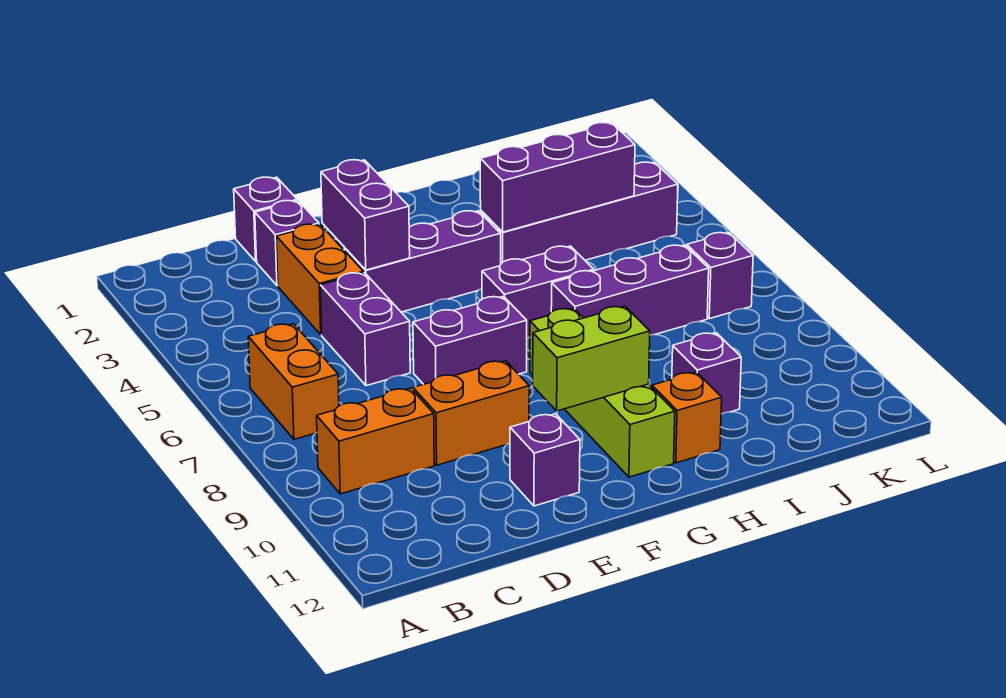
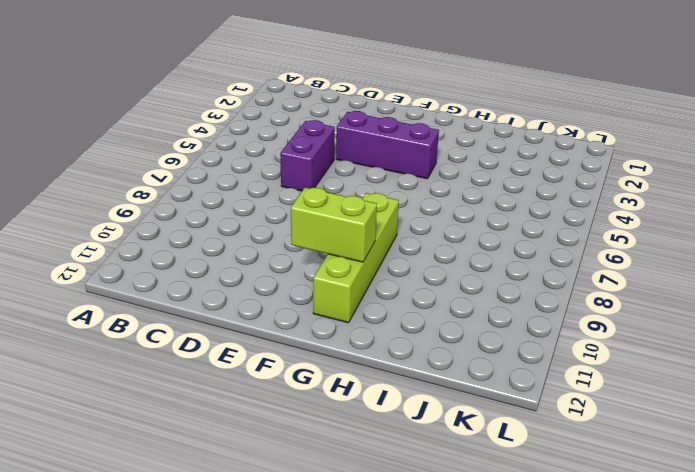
none -> orange 1x2 brick [248,324,339,439]
none -> orange 1x2 brick [317,388,434,494]
none -> purple 1x1 brick [234,177,297,261]

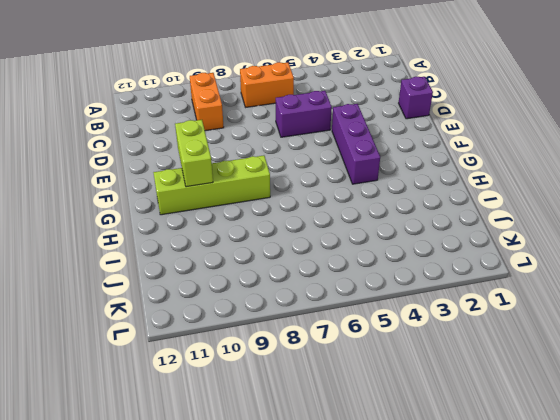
none -> purple 1x1 brick [255,201,319,286]
none -> orange 1x2 brick [276,224,364,335]
none -> orange 1x2 brick [413,361,529,465]

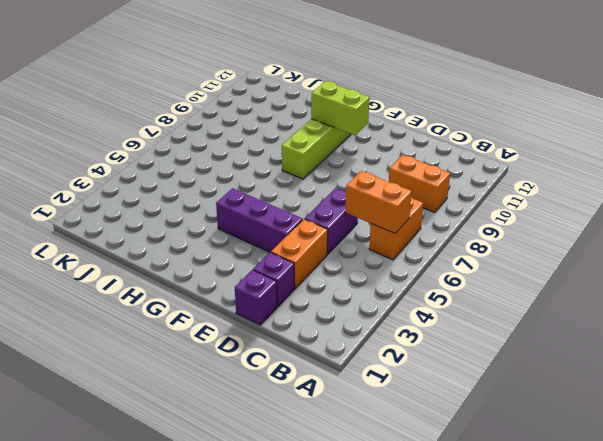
orange 1x2 brick [345,171,412,233] -> orange 1x2 brick moved to [413,361,529,465]
none -> purple 1x2 brick [413,296,527,384]
none -> purple 1x1 brick [510,414,580,506]
none -> purple 1x2 brick [482,246,594,339]

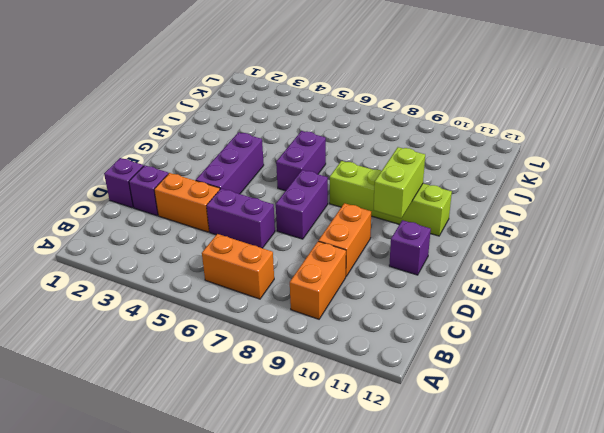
none -> purple 1x4 brick [481,162,678,264]
none -> purple 1x3 brick [551,245,709,335]
none -> orange 1x1 brick [652,372,722,463]

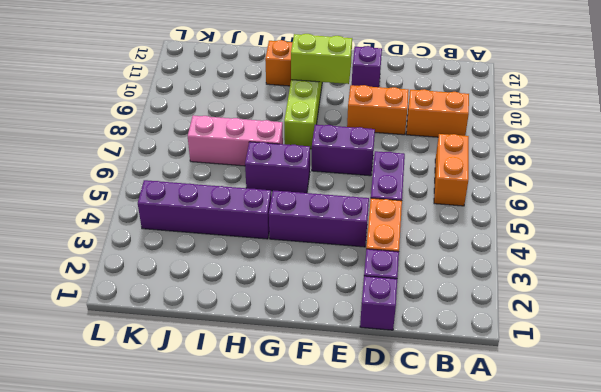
pink 1x3 brick [188,116,283,166] -> purple 1x3 brick [551,245,709,335]
none -> purple 1x1 brick [672,333,741,414]
none -> purple 1x1 brick [687,233,753,319]
none -> purple 1x2 brick [321,160,410,270]

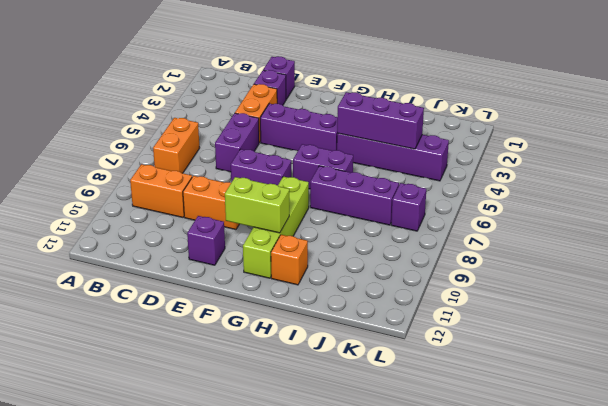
none -> purple 1x1 brick [672,333,741,414]
none -> purple 1x2 brick [321,160,410,270]

